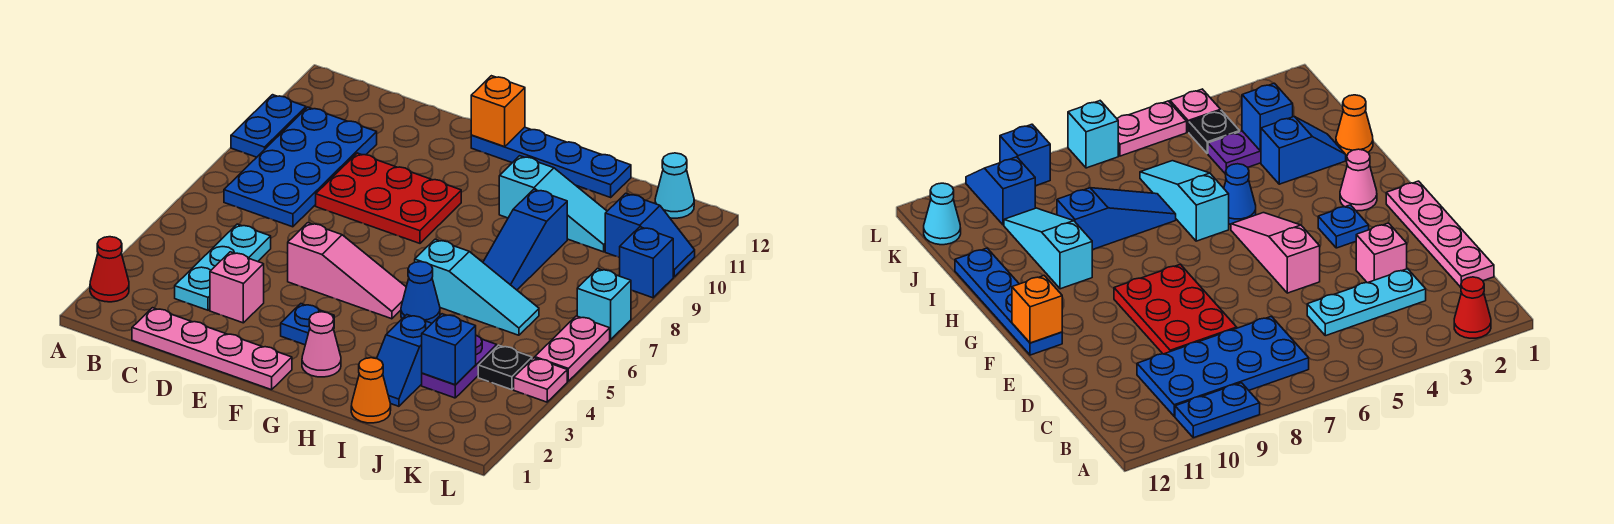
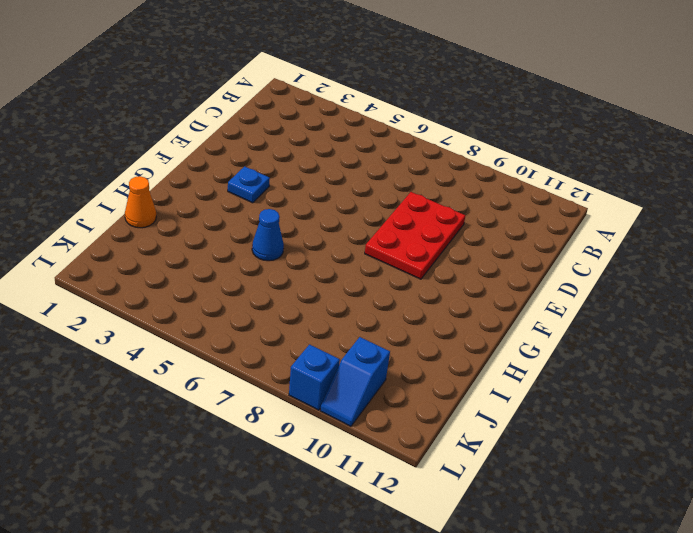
none -> red 1x1 cone [90,237,129,302]
none -> blue 1x2 plate [231,95,306,157]
none -> blue 2x4 plate [224,107,377,227]

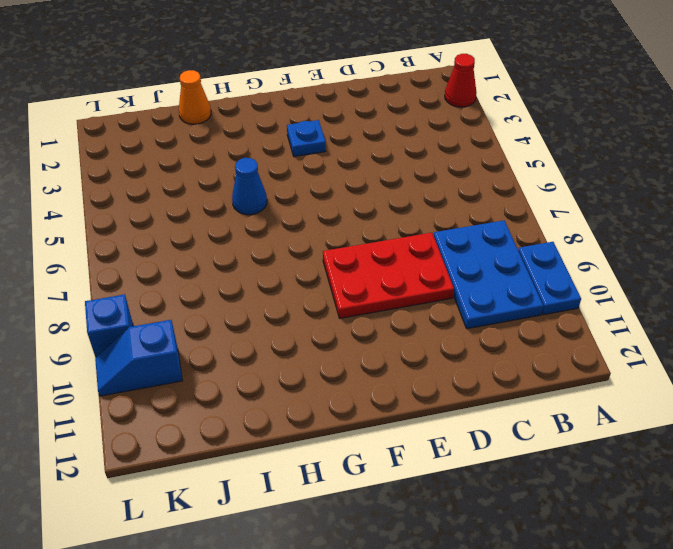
blue 2x3 plate [434,221,543,329] -> blue 2x4 plate [224,107,377,227]
none -> pink 1x4 plate [132,308,292,390]
none -> cyan 1x3 plate [175,224,271,310]
none -> pink 1x1 brick [210,252,264,323]

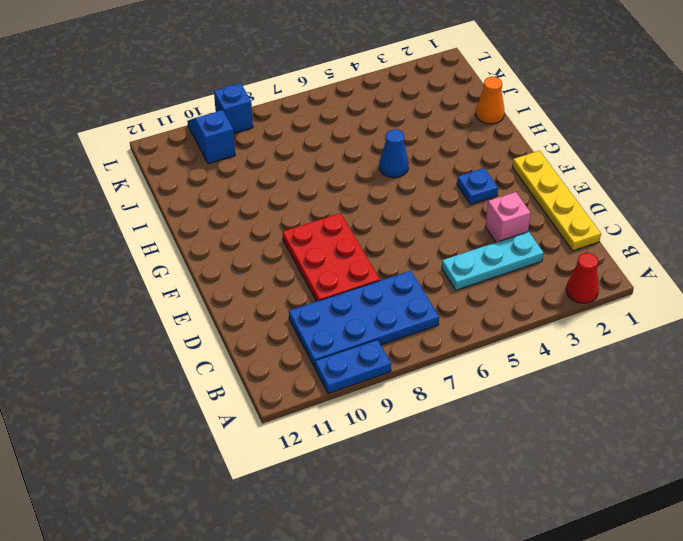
yellow 1x4 plate [513,151,601,251] -> pink 1x4 plate [132,308,292,390]
none -> pink 1x3 slope [288,223,406,319]
none -> blue 1x4 plate [471,127,631,197]
none -> pink 1x1 cone [302,312,341,377]

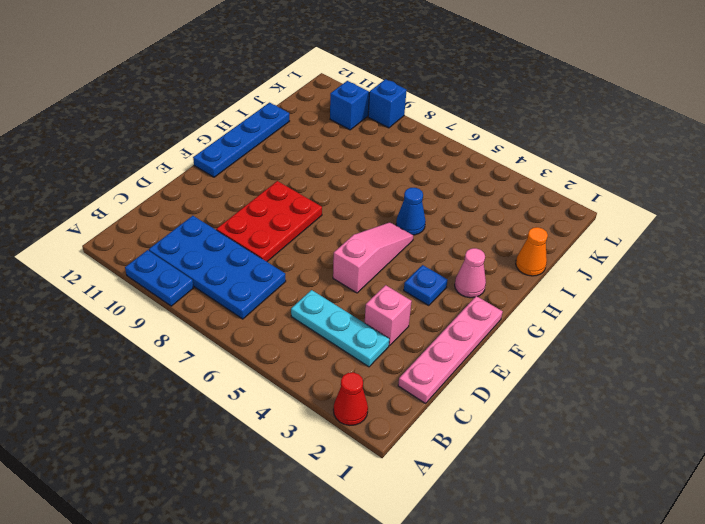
none -> cyan 1x3 slope [415,239,539,335]
none -> cyan 1x3 slope [499,156,607,252]
none -> blue 1x2 slope [377,315,432,406]

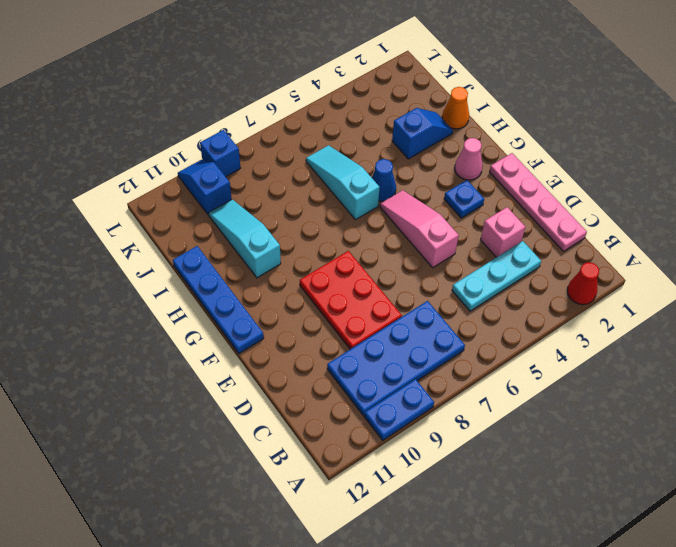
none -> blue 1x3 slope [483,189,567,290]
none -> purple 1x2 plate [422,335,497,398]
none -> black 1x1 plate [478,345,532,390]

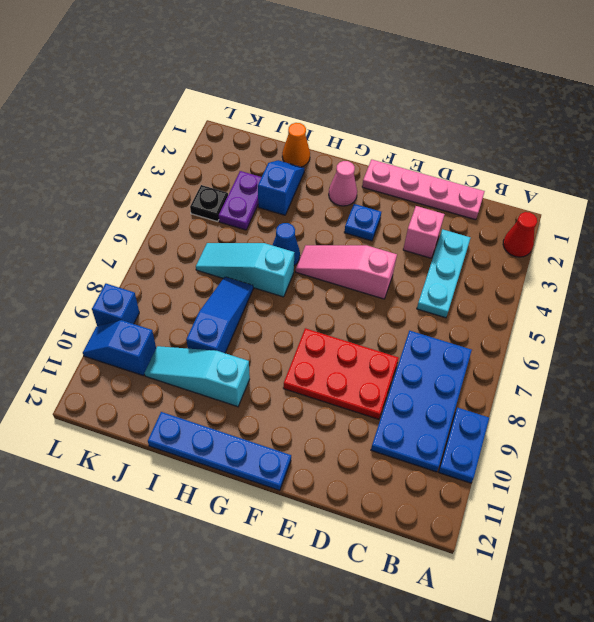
none -> cyan 1x1 cone [655,153,694,218]
none -> pink 1x1 plate [514,358,567,402]
none -> pink 1x2 plate [535,316,610,381]

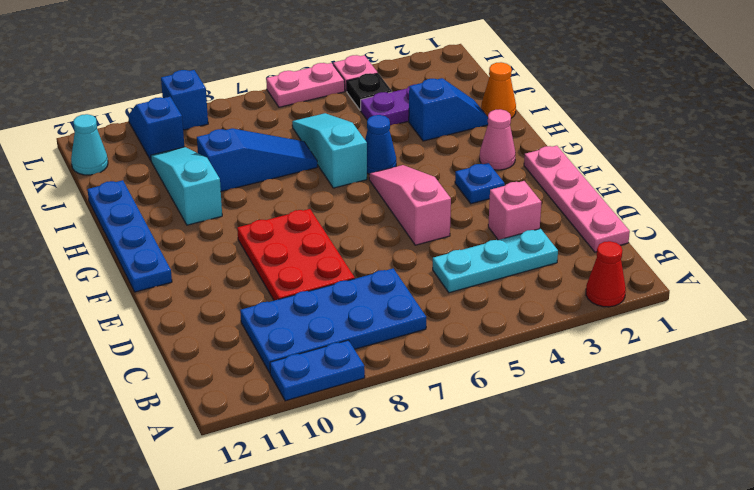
none -> cyan 1x1 brick [577,269,631,339]
none -> orange 1x1 brick [471,76,525,147]
none -> blue 1x1 brick [422,314,476,385]

